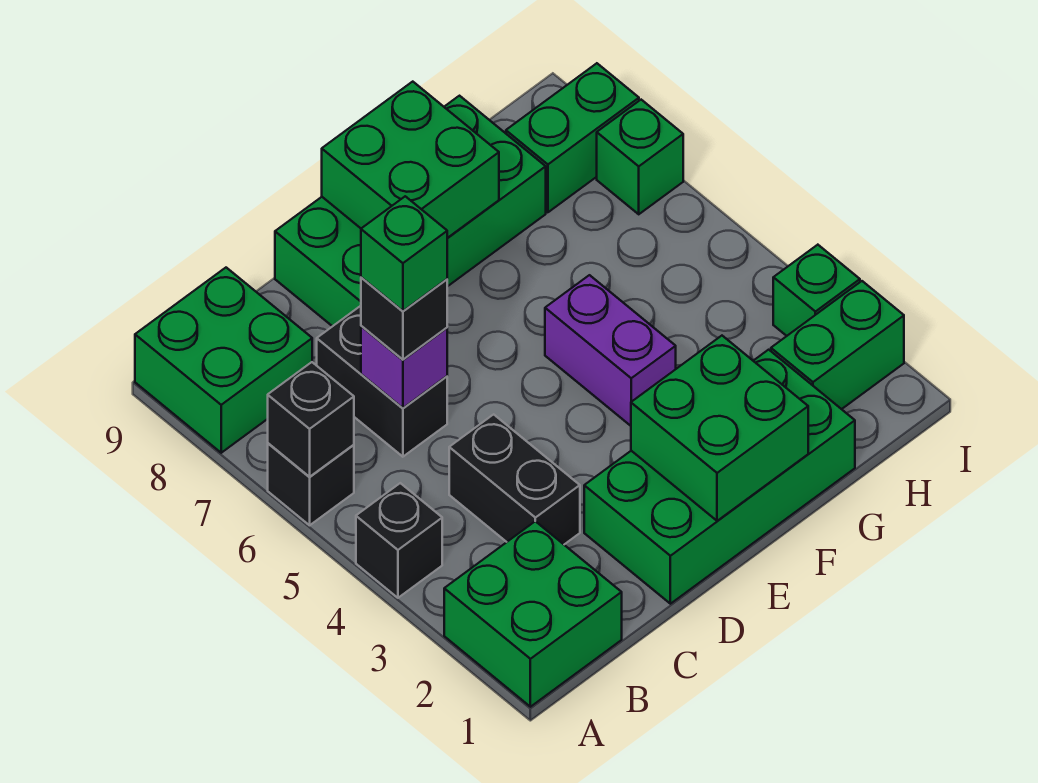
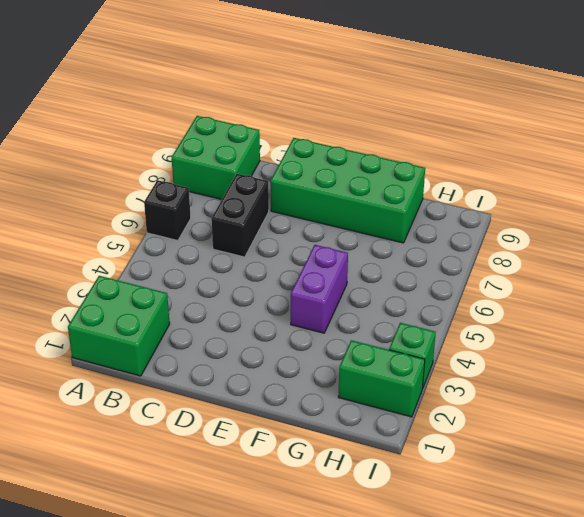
none -> black 1x1 brick [356,483,442,598]
none -> black 1x2 brick [449,414,580,544]
none -> green 2x4 brick [584,350,855,604]

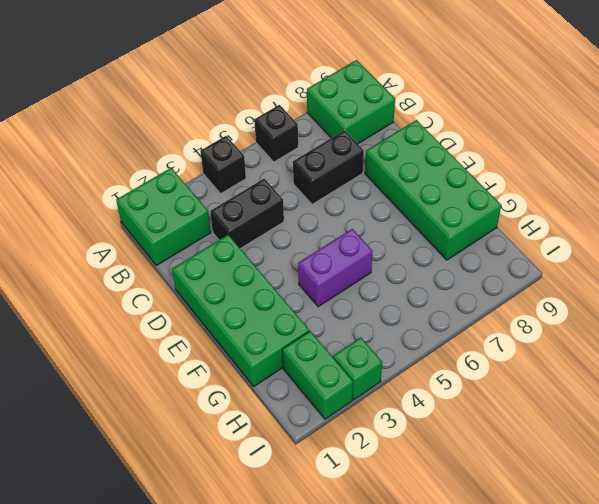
none -> green 1x2 brick [506,63,639,212]
none -> green 1x1 brick [597,100,683,214]
none -> black 1x1 brick [268,362,354,477]

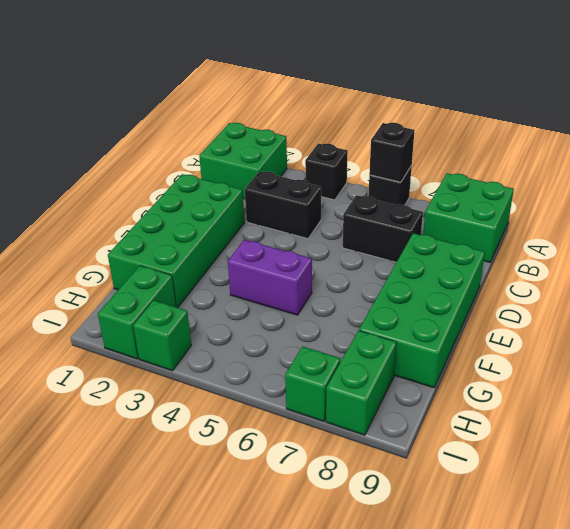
none -> purple 1x1 brick [361,326,447,408]
none -> green 2x2 brick [631,336,808,521]
none -> green 2x2 brick [322,82,499,238]

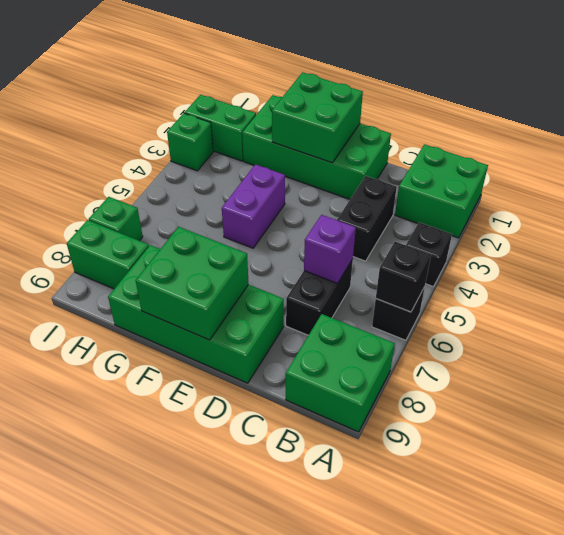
none -> black 1x1 brick [361,277,447,360]
none -> green 1x1 brick [361,196,447,311]

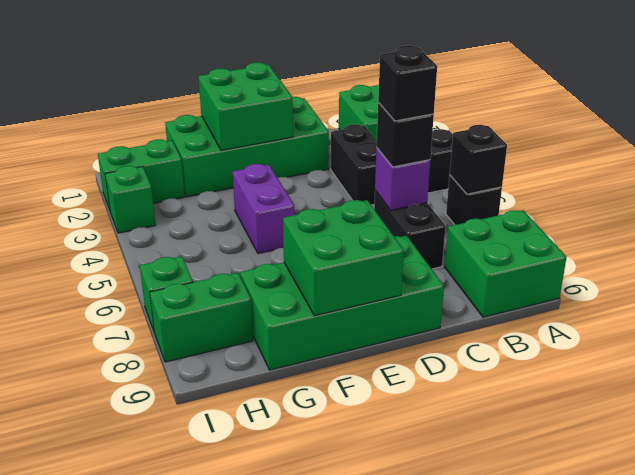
black 1x1 brick [378,45,437,121] -> green 1x1 brick [361,196,447,311]

